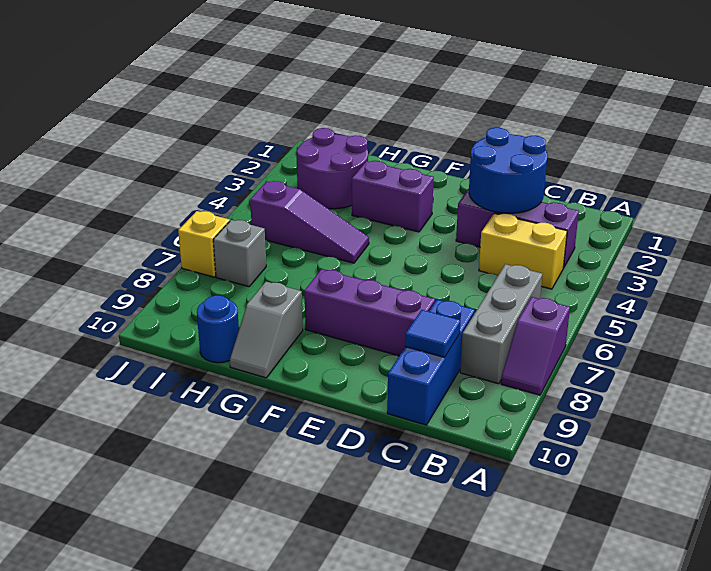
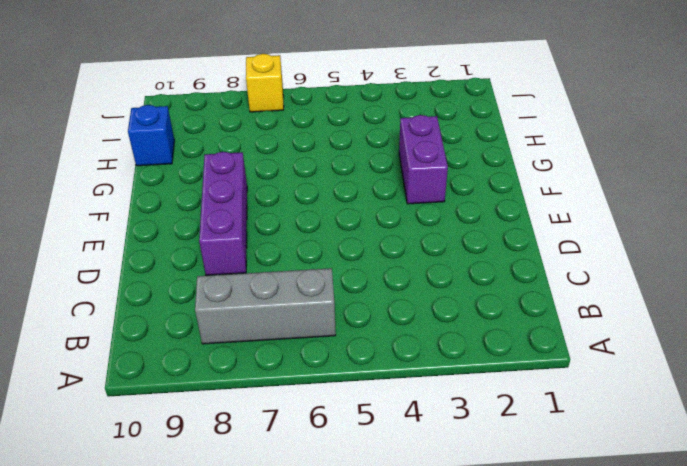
blue 1x1 brick [128,105,174,166] -> blue 1x1 round brick [197,295,239,363]
none -> purple 1x2 slope [501,297,570,395]
none -> purple 1x3 brick [456,189,579,268]
none -> yellow 1x2 brick [479,213,567,289]

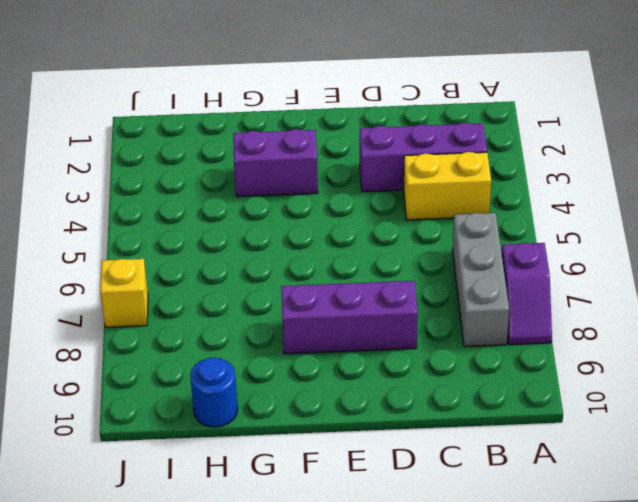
none -> blue 1x3 brick [387,300,475,425]
none -> purple 1x3 slope [250,181,369,263]
none -> grey 1x2 slope [230,282,303,378]

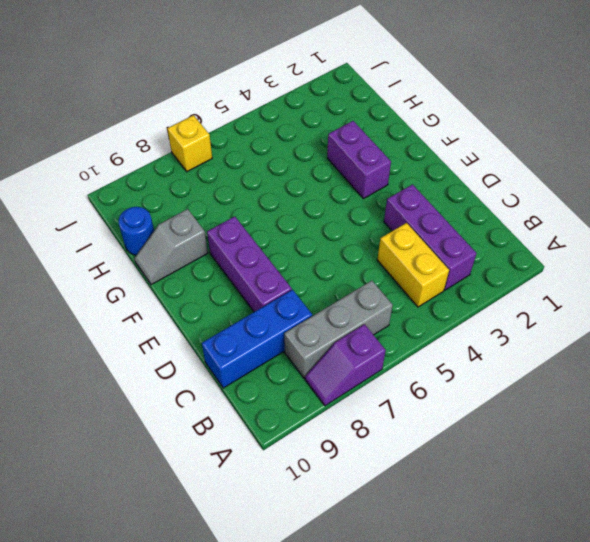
none -> purple 1x3 slope [250,181,369,263]
none -> purple 2x2 round brick [297,128,368,209]
none -> grey 1x1 brick [213,220,266,287]

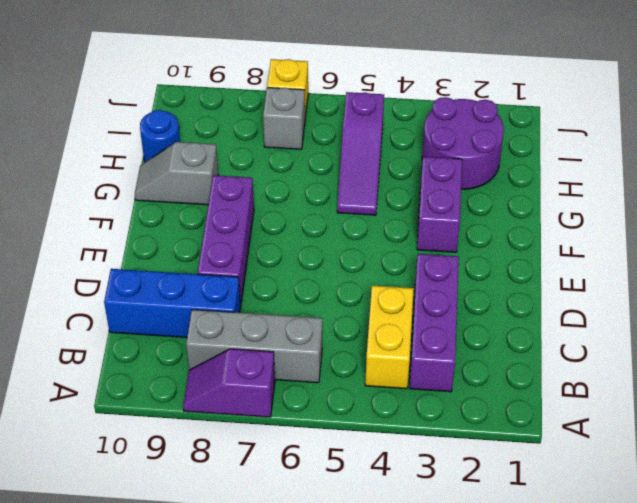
none -> blue 2x2 round brick [469,128,547,213]
none -> blue 1x1 tile [405,310,460,357]

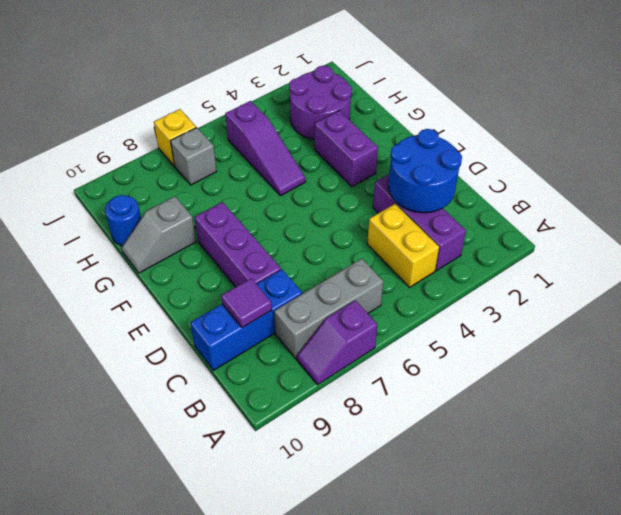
purple 1x1 tile [221,278,272,328] -> blue 1x1 tile [405,310,460,357]

